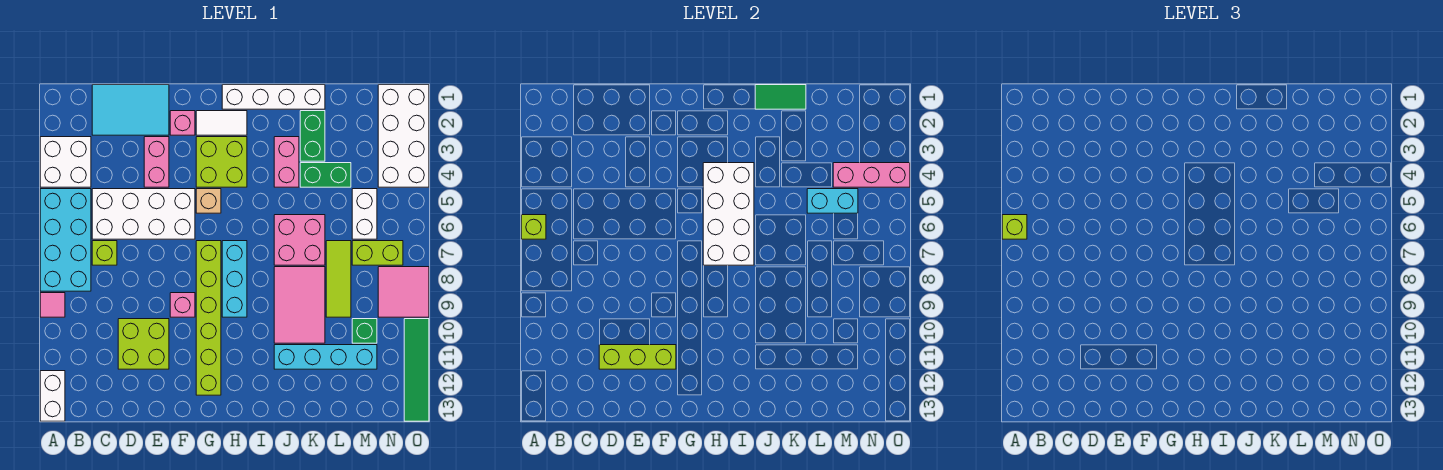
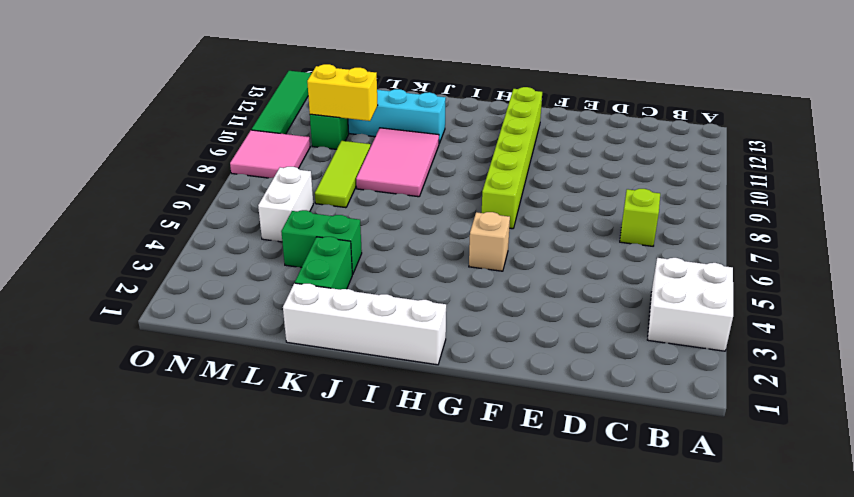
yellow 1x2 brick [307,64,378,121] -> none
none -> cyan 2x4 brick [40,189,91,291]
none -> pink 1x1 tile [40,293,65,317]
none -> white 1x2 brick [40,371,65,421]
none -> cyan 2x3 tile [92,85,169,135]

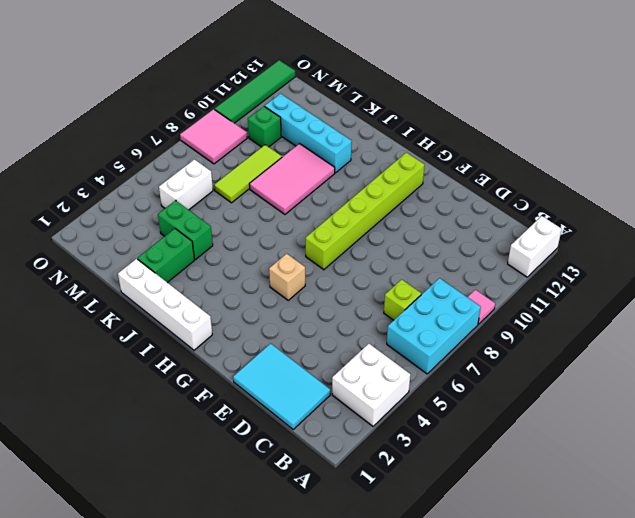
cyan 2x3 brick [387,278,481,374] -> cyan 2x4 brick [40,189,91,291]
none -> white 2x4 brick [92,189,195,239]
none -> lime 2x2 brick [118,319,169,369]
none -> pink 1x2 brick [144,137,169,187]
none -> pink 1x1 brick [170,111,195,135]

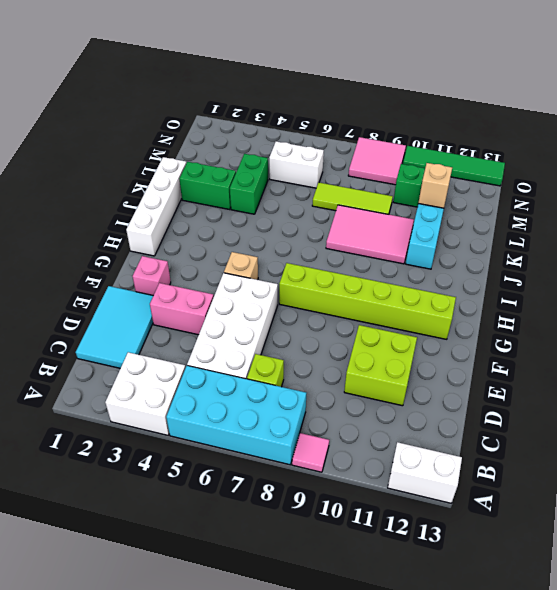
tan 1x1 brick [418,163,452,208] -> none
none -> pink 1x1 brick [170,293,195,317]
none -> white 1x2 tile [196,111,247,135]
none -> lime 2x2 brick [196,137,247,187]
none -> cyan 1x3 brick [222,241,247,317]

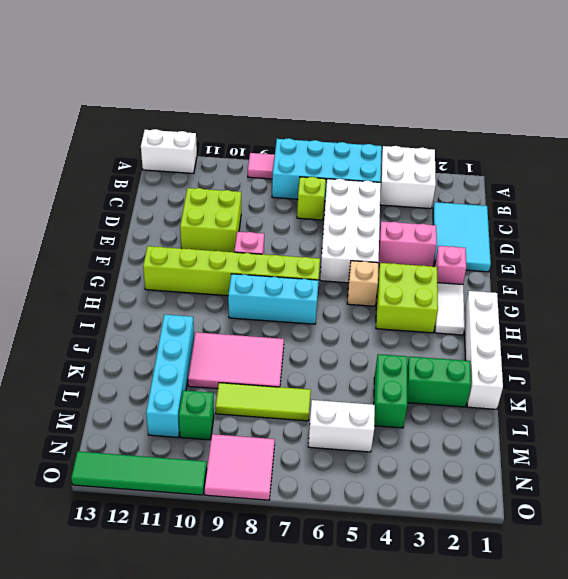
none -> pink 1x2 brick [274,137,299,187]
none -> pink 2x2 brick [274,215,325,265]
none -> lime 1x2 brick [352,241,403,265]
none -> white 2x4 brick [378,85,429,187]

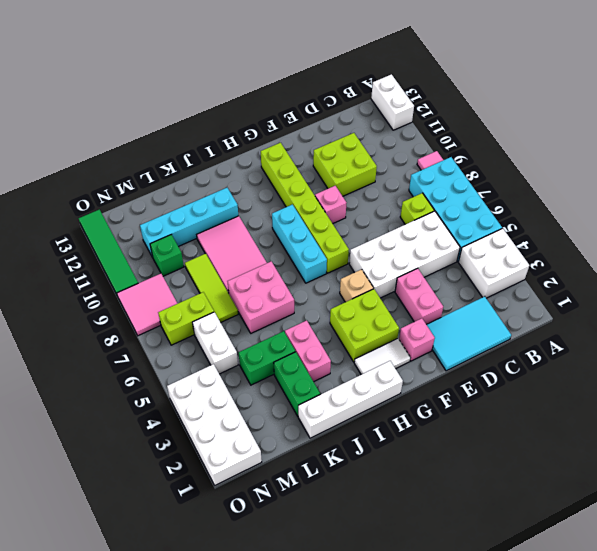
none -> lime 1x1 brick [521,215,546,239]
none -> lime 1x3 brick [599,345,676,369]
none -> white 2x4 brick [703,163,754,265]
none -> green 1x2 tile [755,85,806,109]

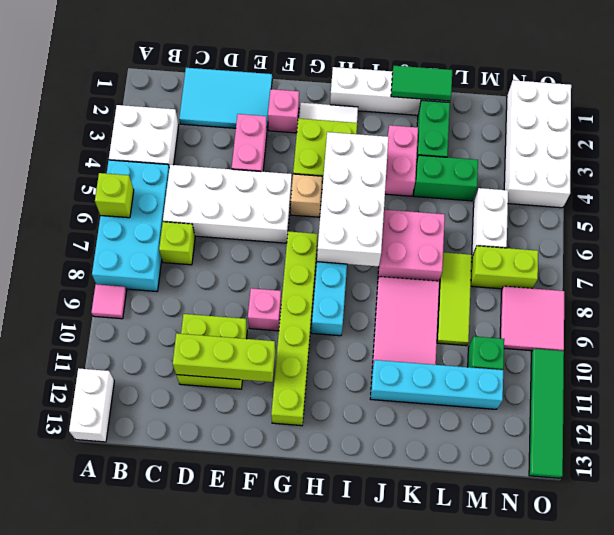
none -> cyan 1x2 brick [807,189,858,213]
none -> pink 1x3 brick [833,163,910,187]
none -> lime 1x1 brick [1002,215,1027,239]

